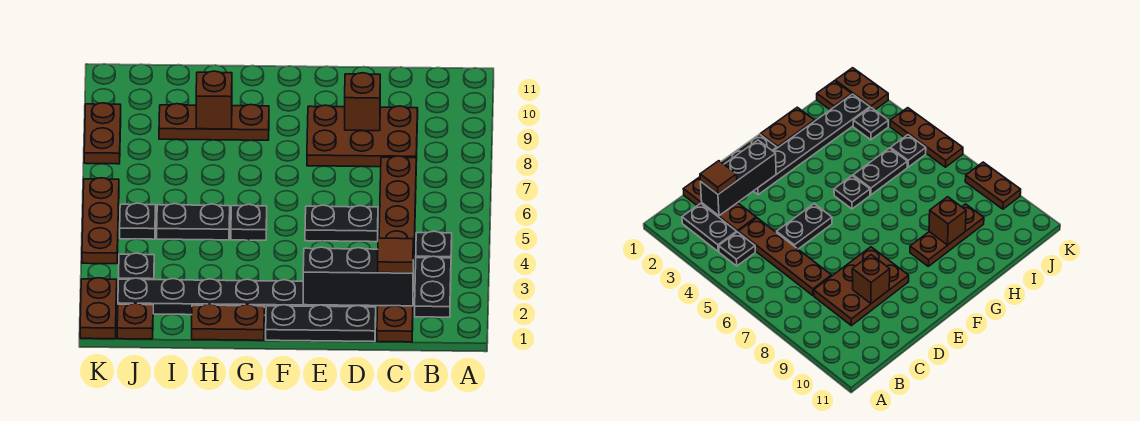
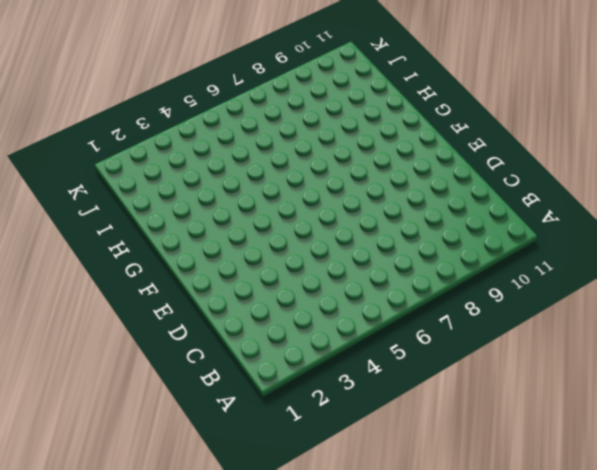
none -> black 1x2 plate [415,256,451,317]
none -> black 1x1 plate [416,231,452,258]
none -> brown 1x3 plate [377,258,414,342]

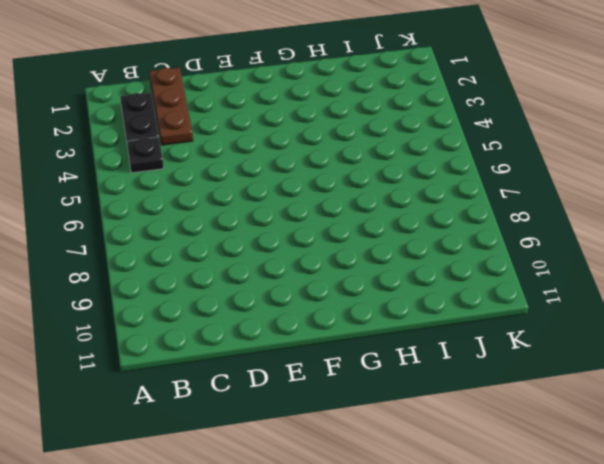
none -> brown 1x4 plate [379,156,416,258]
none -> brown 2x3 plate [307,105,418,167]
none -> black 1x3 plate [266,305,376,342]

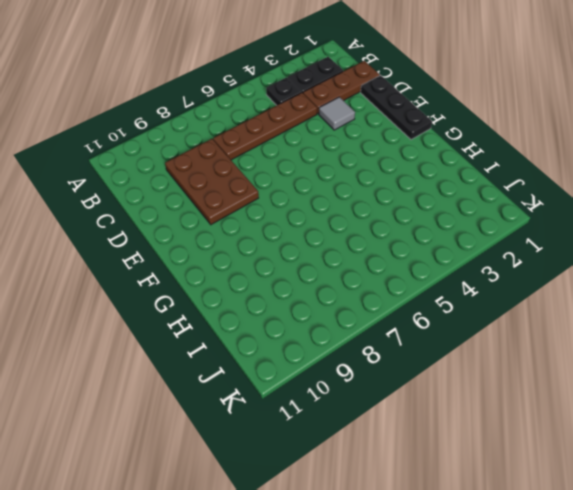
grey 1x1 tile [319,97,355,130] -> none
none -> black 1x2 plate [305,205,378,242]
none -> black 1x6 plate [118,278,339,315]
none -> brown 1x2 plate [192,304,264,340]

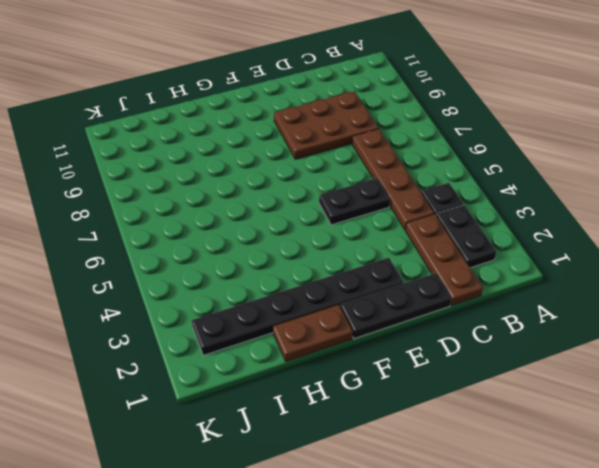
none -> black 1x1 plate [231,204,267,240]
none -> brown 1x3 plate [159,104,269,140]
none -> black 1x2 plate [157,204,230,240]

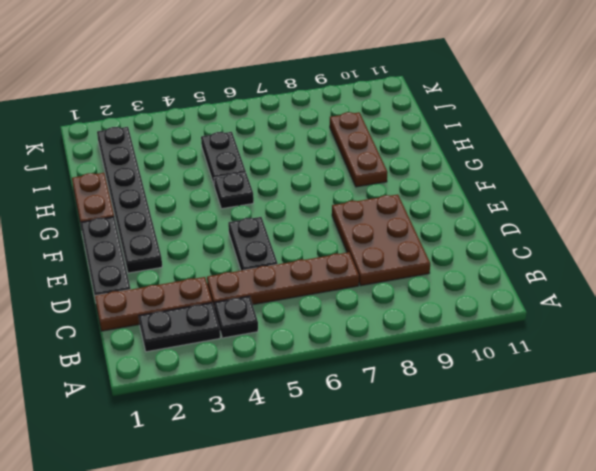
none -> brown 1x1 plate [117,303,153,339]
none -> black 1x1 plate [119,253,154,280]
none -> black 1x1 plate [120,203,156,239]

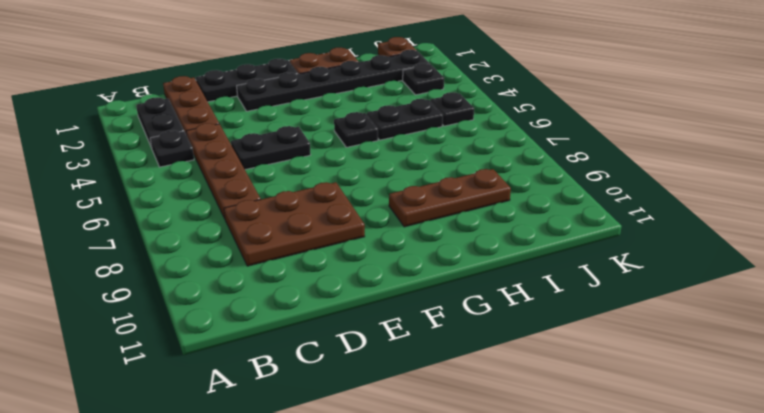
none -> brown 1x2 plate [80,278,117,339]
none -> brown 1x3 plate [82,178,119,264]
none -> brown 1x2 plate [84,103,121,164]

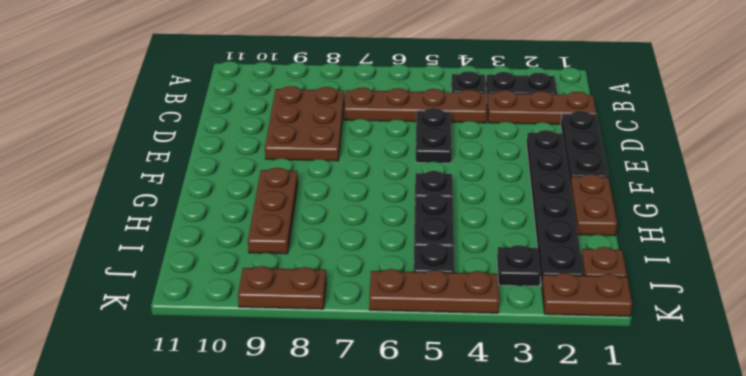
none -> black 1x3 brick [303,247,413,306]
none -> brown 1x1 brick [345,73,380,131]
none -> brown 1x1 brick [196,71,232,129]

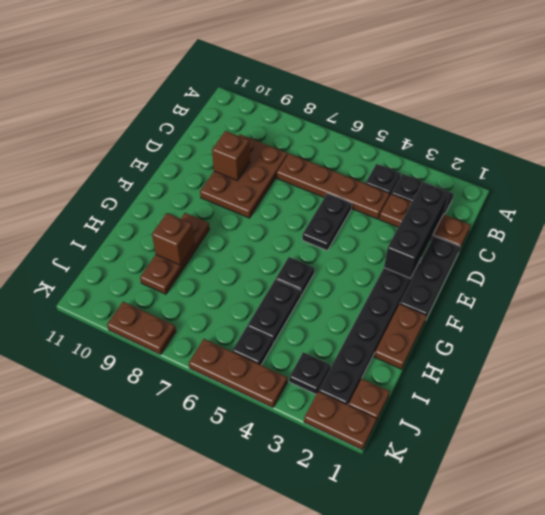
none -> brown 1x1 tile [378,238,413,273]

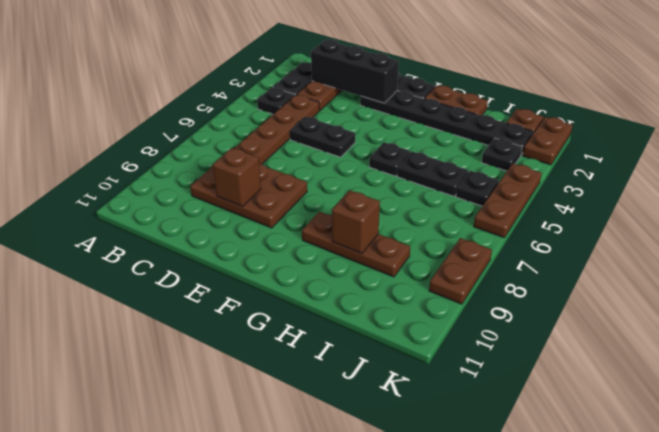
none -> brown 1x1 tile [378,238,413,273]

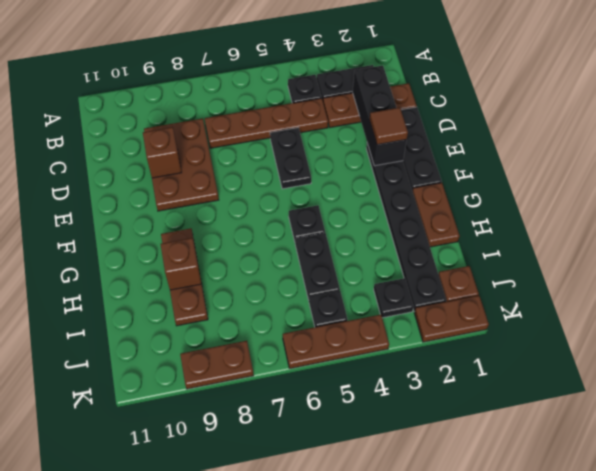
brown 1x1 tile [369,108,408,145] -> brown 1x1 tile moved to [378,238,413,273]

